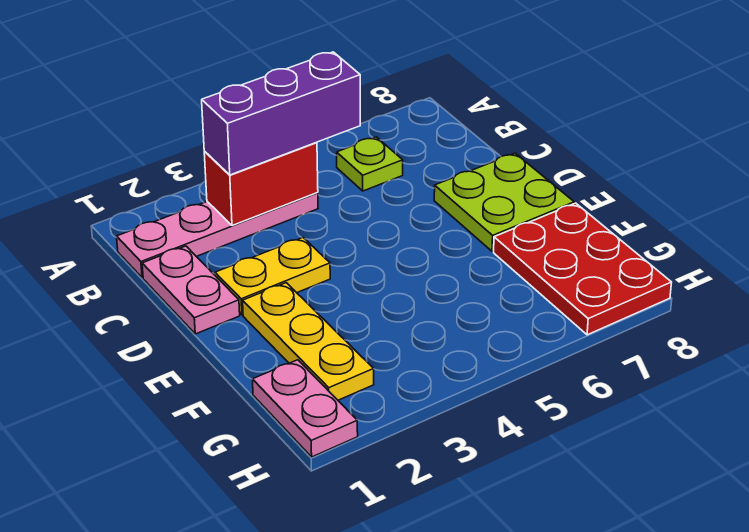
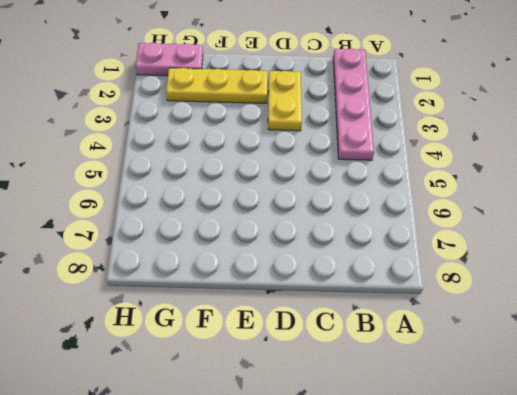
none -> lime 1x1 plate [337,137,403,191]
none -> pink 1x2 plate [142,246,240,334]

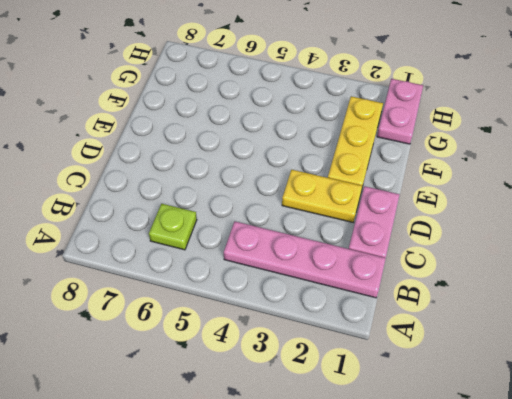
none -> lime 2x2 plate [434,153,574,251]
none -> red 2x3 plate [494,203,672,335]

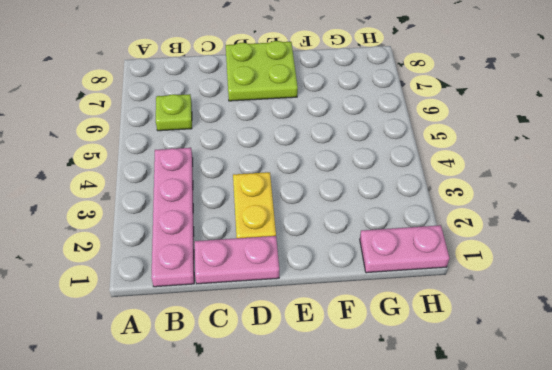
none -> yellow 1x3 plate [243,283,374,400]
none -> red 2x3 plate [494,203,672,335]

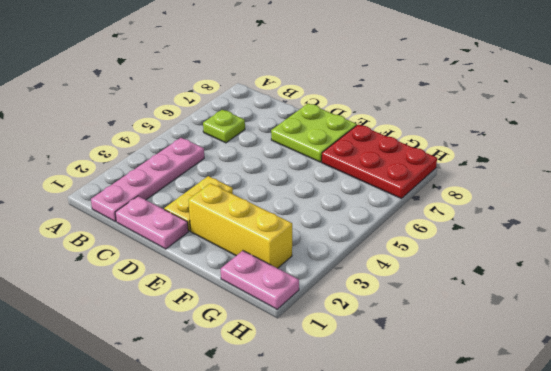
yellow 1x3 brick [188,183,292,268] -> yellow 1x3 plate [243,283,374,400]
none -> red 1x2 brick [204,142,318,226]
none -> purple 1x3 brick [202,52,360,175]

